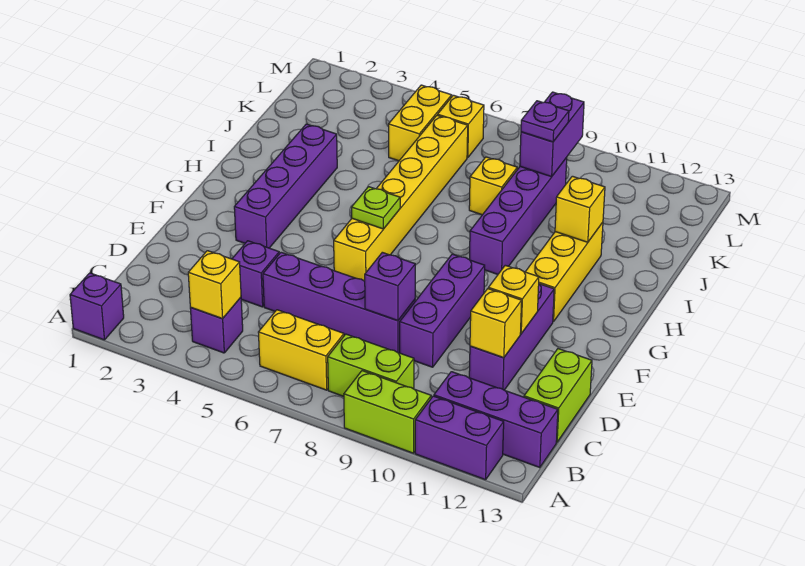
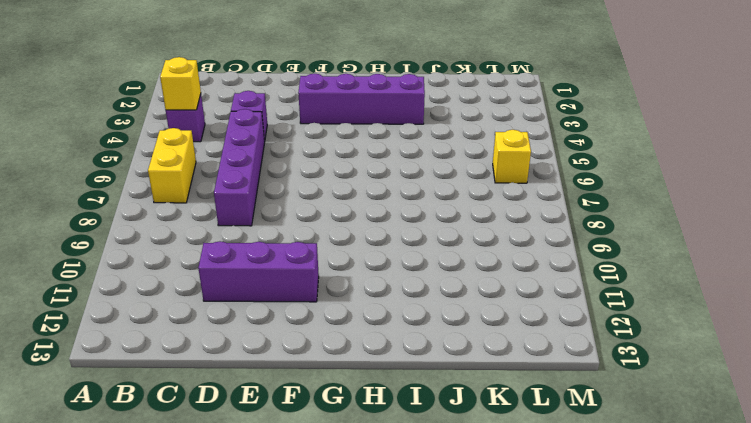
none -> purple 1x1 brick [70,273,124,340]
none -> lime 1x2 brick [344,371,431,453]
none -> purple 1x2 brick [415,396,504,480]

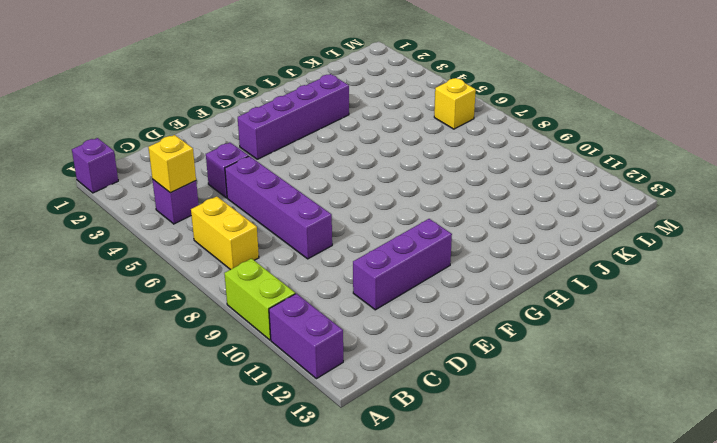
none -> lime 1x2 brick [328,334,414,396]
none -> purple 1x3 brick [434,372,558,468]
none -> lime 1x2 brick [524,349,592,442]

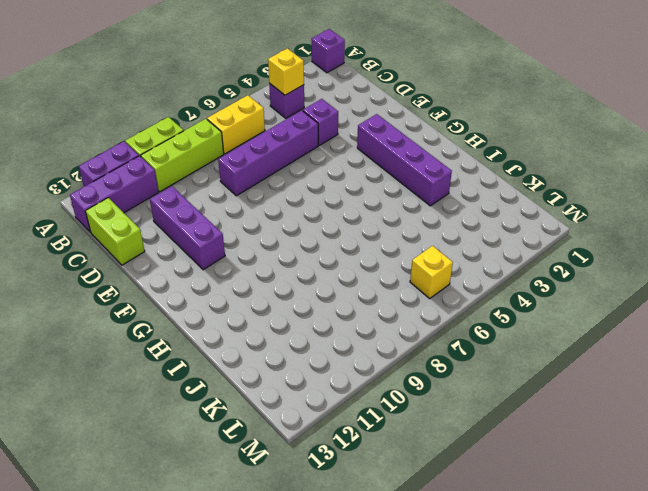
lime 1x3 brick [141,119,224,192] -> lime 1x2 brick [328,334,414,396]
none -> purple 1x3 brick [400,254,485,367]
none -> yellow 1x6 brick [334,115,468,281]
none -> yellow 1x3 brick [526,222,603,322]

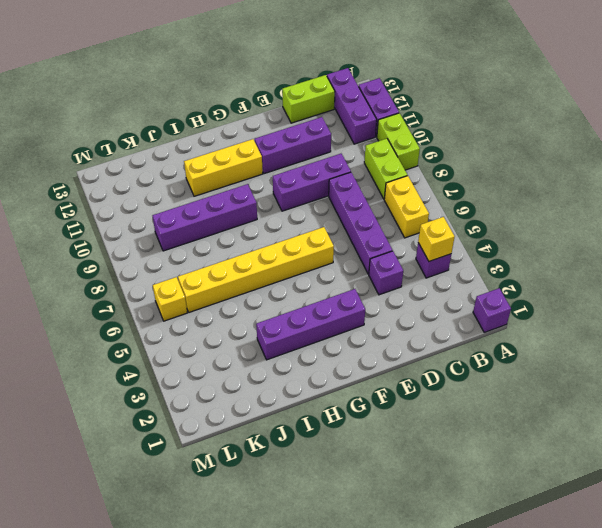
none -> yellow 1x1 brick [469,157,517,215]
none -> yellow 1x2 brick [389,85,452,161]
none -> purple 1x1 brick [365,252,415,321]

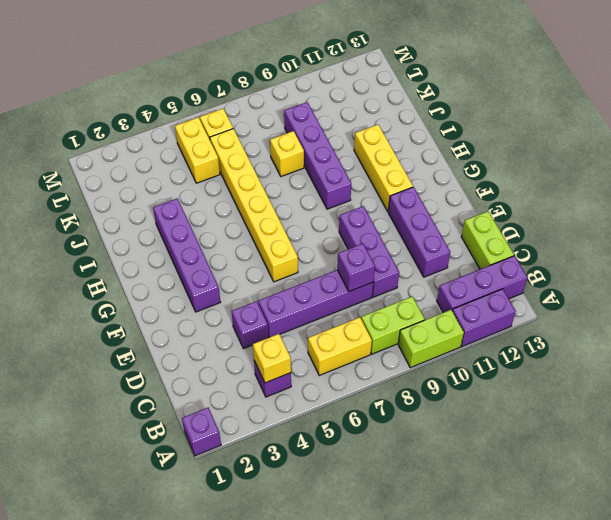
none -> yellow 1x1 brick [470,289,522,358]
none -> yellow 1x1 brick [488,265,539,334]
none -> lime 1x1 plate [351,187,400,229]

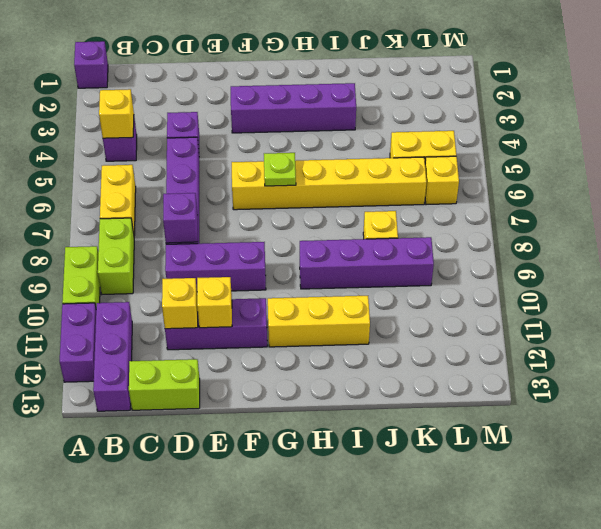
none -> yellow 1x1 brick [555,176,605,242]
none -> purple 1x2 brick [520,92,584,177]
none -> purple 1x1 plate [521,101,569,142]

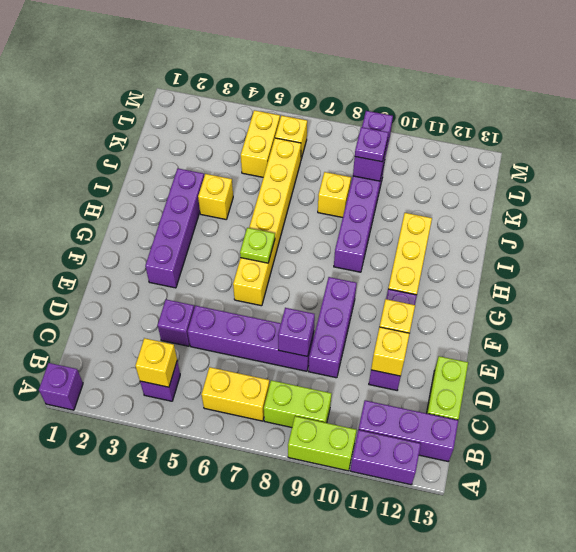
yellow 1x1 brick [198,174,233,219] -> yellow 1x1 brick moved to [555,176,605,242]

